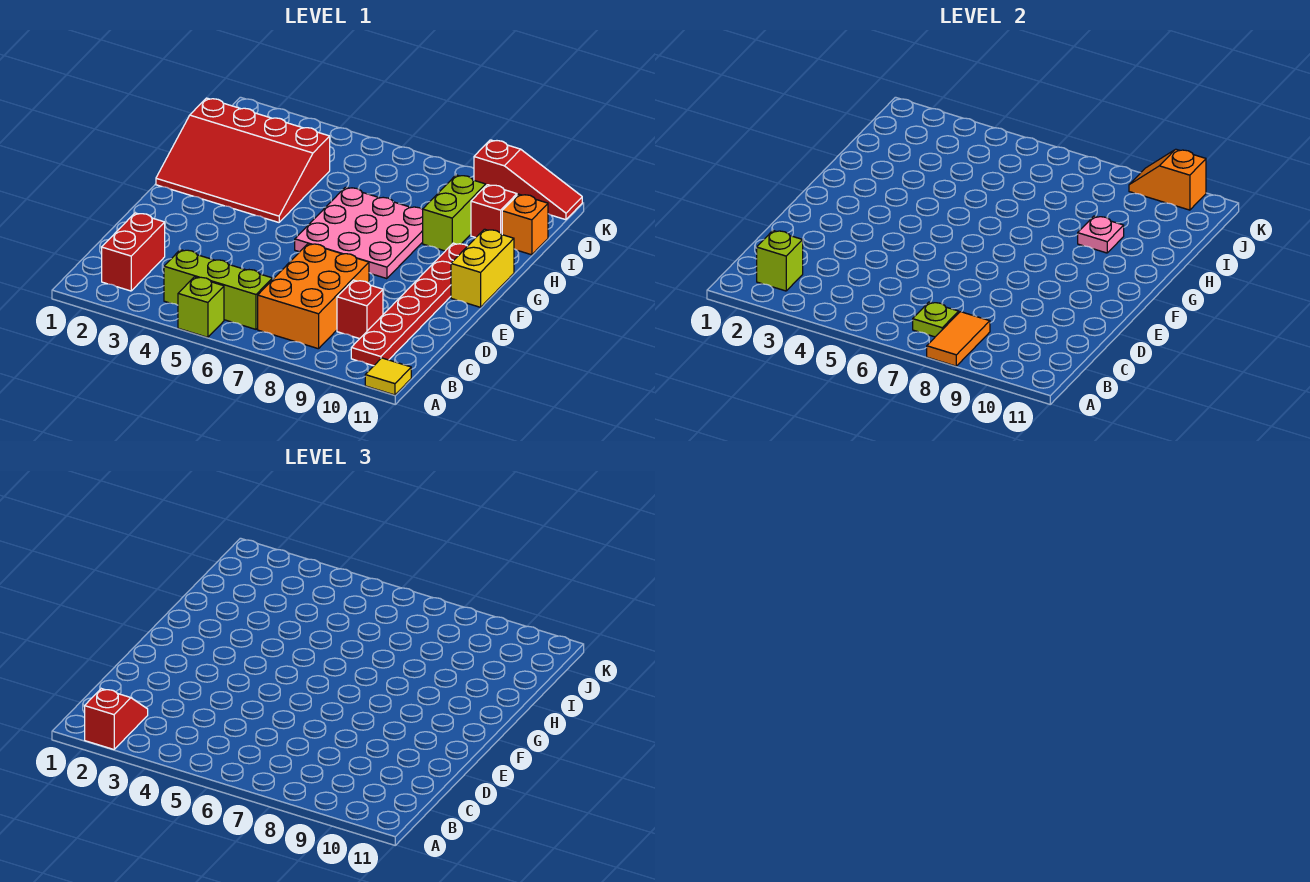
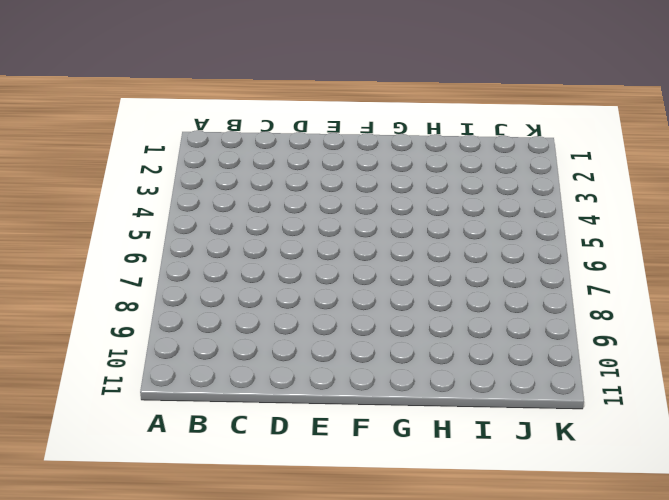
none -> lime 1x1 brick [178,277,224,337]
none -> yellow 1x1 tile [365,358,411,395]
none -> red 1x2 brick [102,213,165,291]

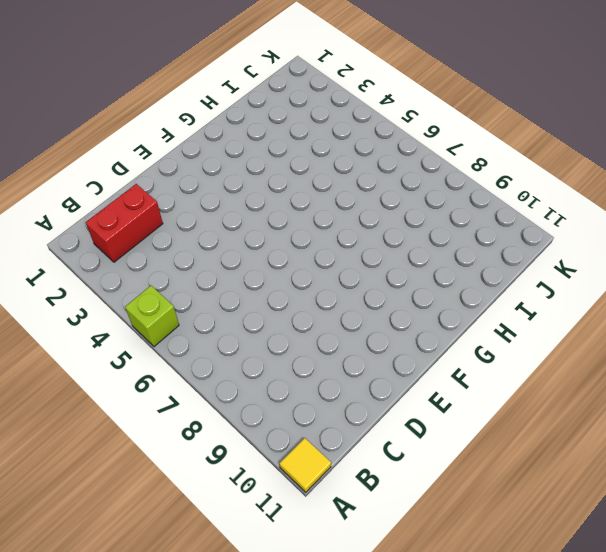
none -> lime 1x3 brick [164,250,272,329]
none -> orange 2x3 brick [258,243,369,349]
none -> red 1x6 plate [351,243,467,366]

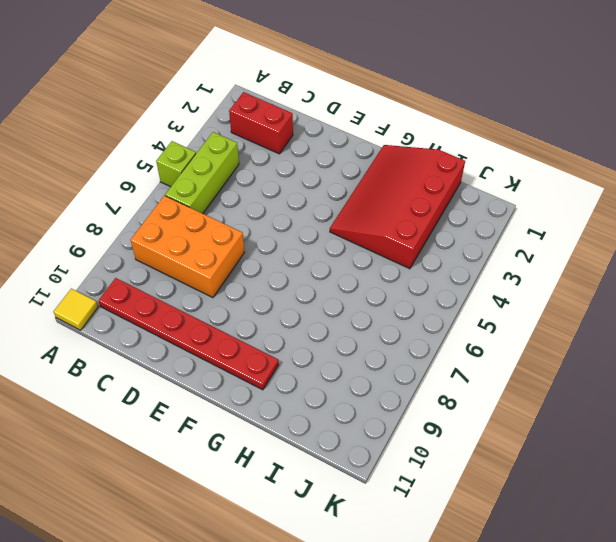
none -> red 1x1 brick [337,280,383,339]
none -> pink 3x3 plate [295,187,423,279]
none -> yellow 1x2 brick [451,229,514,307]

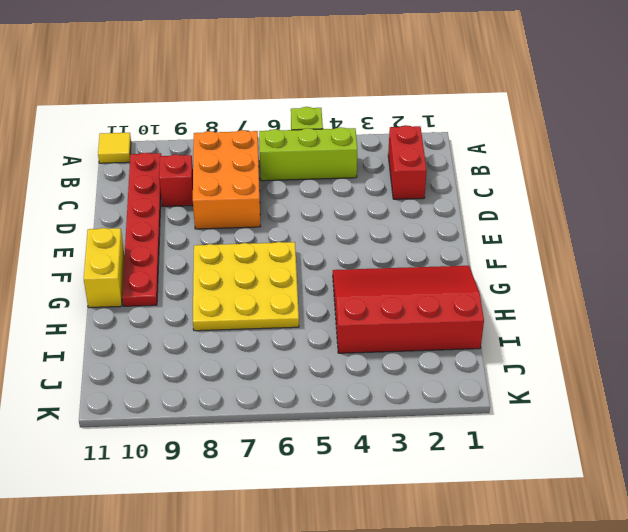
yellow 3x3 plate [193,242,299,331] -> pink 3x3 plate [295,187,423,279]
none -> lime 1x2 brick [423,175,486,251]
none -> red 1x1 brick [471,185,517,238]
none -> orange 1x1 brick [502,194,548,255]

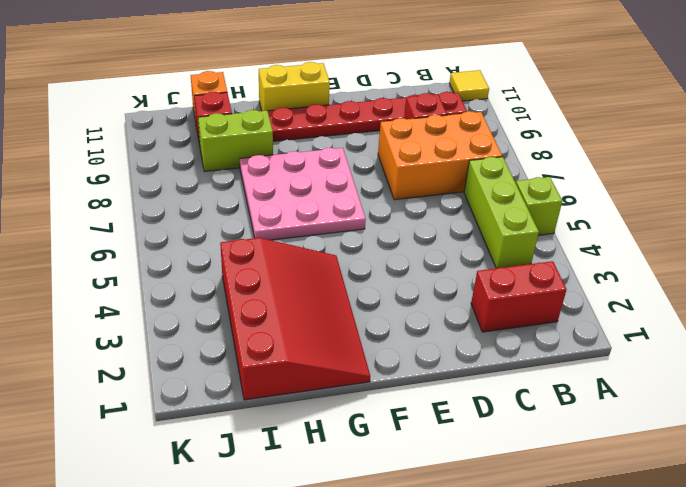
none -> red 1x3 slope [474,140,582,220]
none -> orange 1x2 tile [927,312,990,366]
none -> lime 1x1 brick [757,231,803,291]

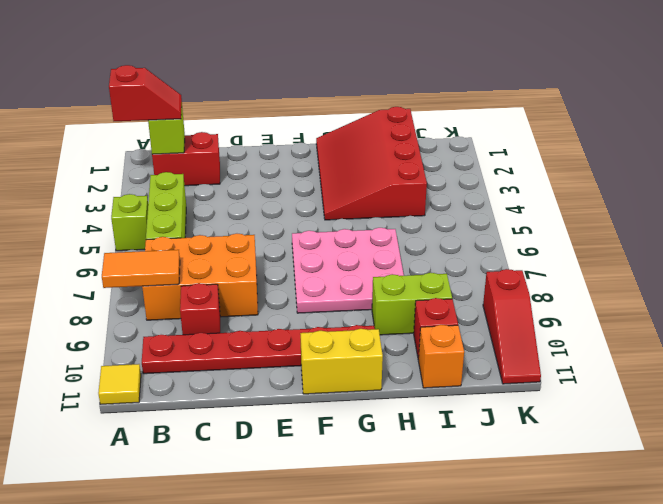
none -> lime 1x1 plate [913,302,959,337]
none -> pink 1x1 plate [1078,216,1124,253]
none -> orange 1x2 slope [1129,149,1206,210]

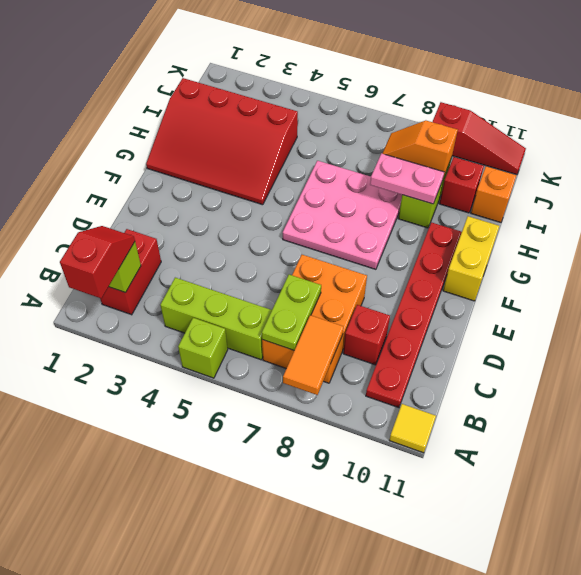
lime 1x2 plate [262,275,321,350] -> lime 1x1 plate [913,302,959,337]
pink 1x2 plate [370,153,444,204] -> pink 1x1 plate [1078,216,1124,253]
orange 1x2 slope [382,121,458,178] -> orange 1x2 slope moved to [1129,149,1206,210]

